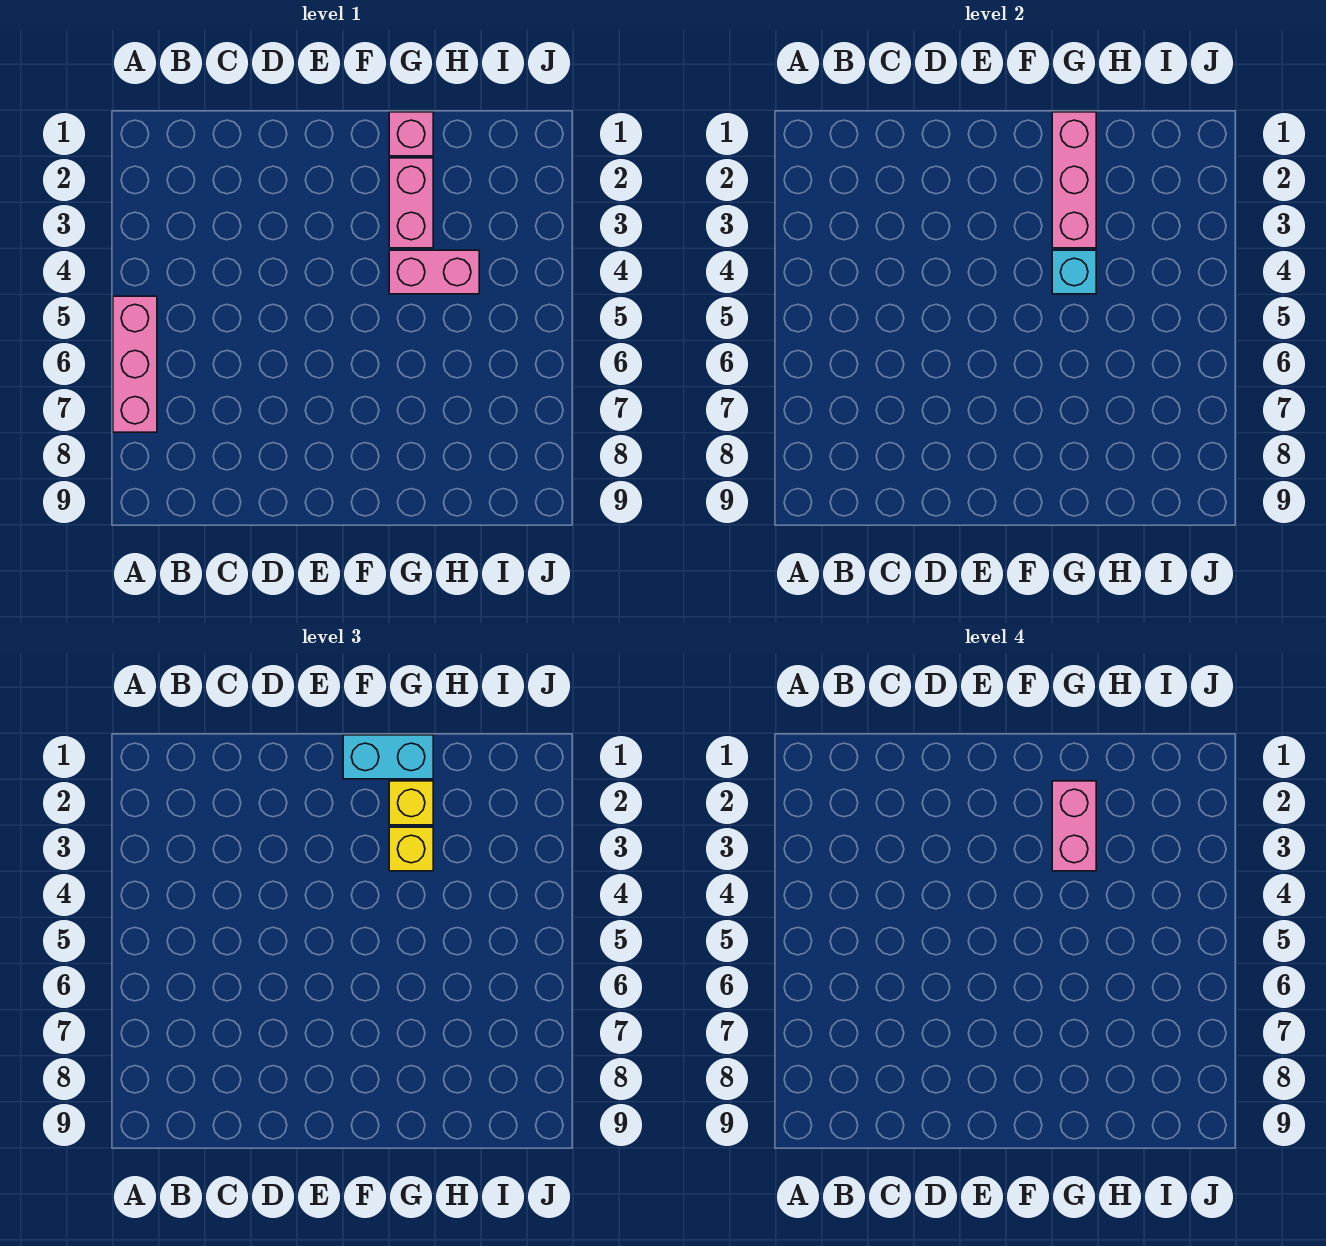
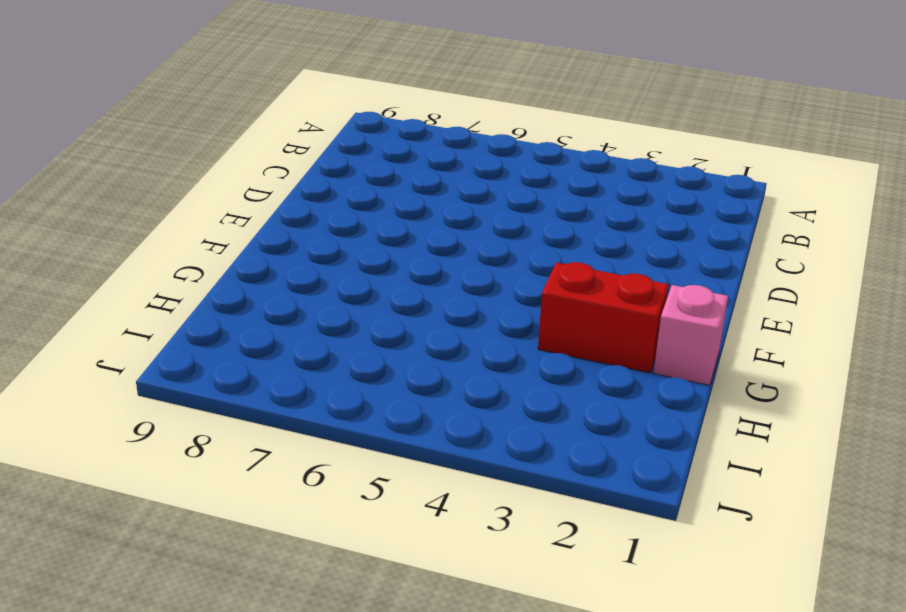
red 1x2 brick [538,262,669,373] -> pink 1x2 brick [389,158,433,248]
none -> pink 1x3 brick [113,296,157,432]
none -> pink 1x2 brick [389,250,479,294]

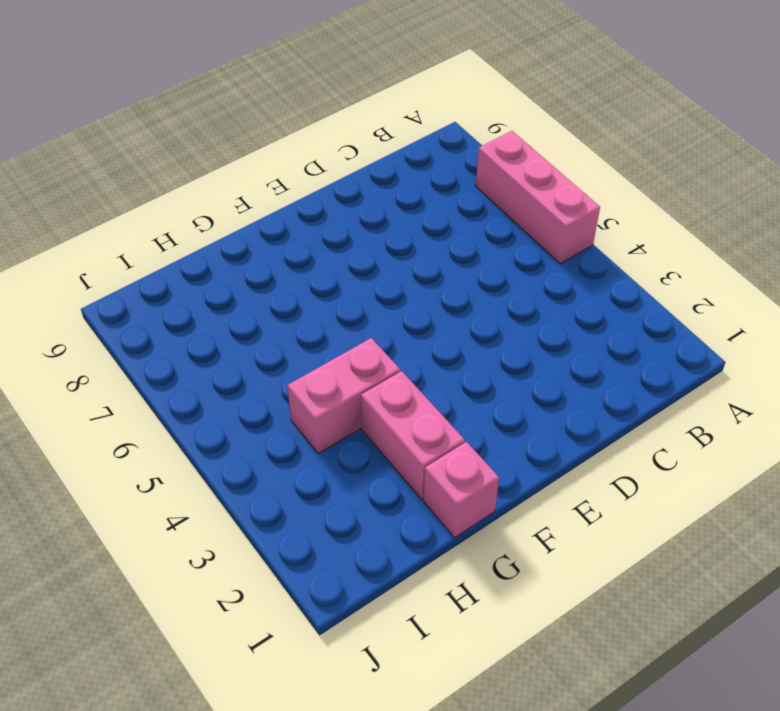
none -> pink 1x3 brick [1052,112,1096,248]
none -> cyan 1x1 brick [1052,250,1096,294]

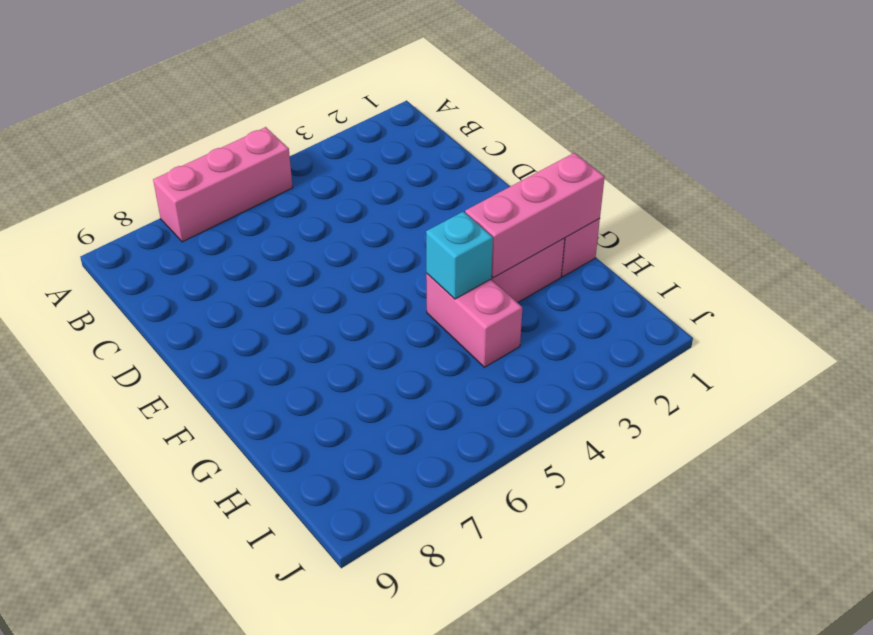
none -> cyan 1x2 brick [343,735,433,779]
none -> yellow 1x1 brick [389,781,433,825]

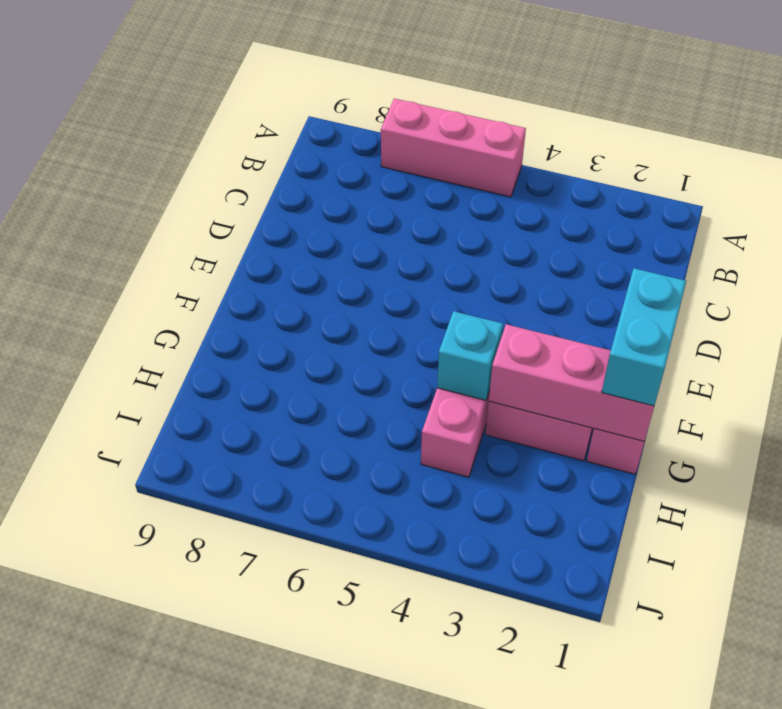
none -> yellow 1x1 brick [389,781,433,825]
none -> yellow 1x1 brick [389,827,433,871]

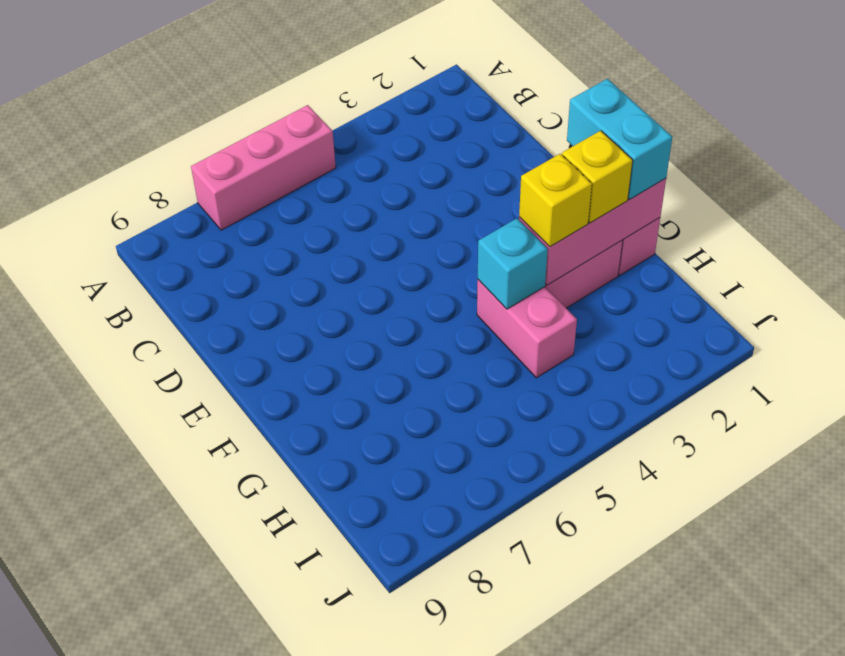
none -> pink 1x2 brick [1052,781,1096,871]

